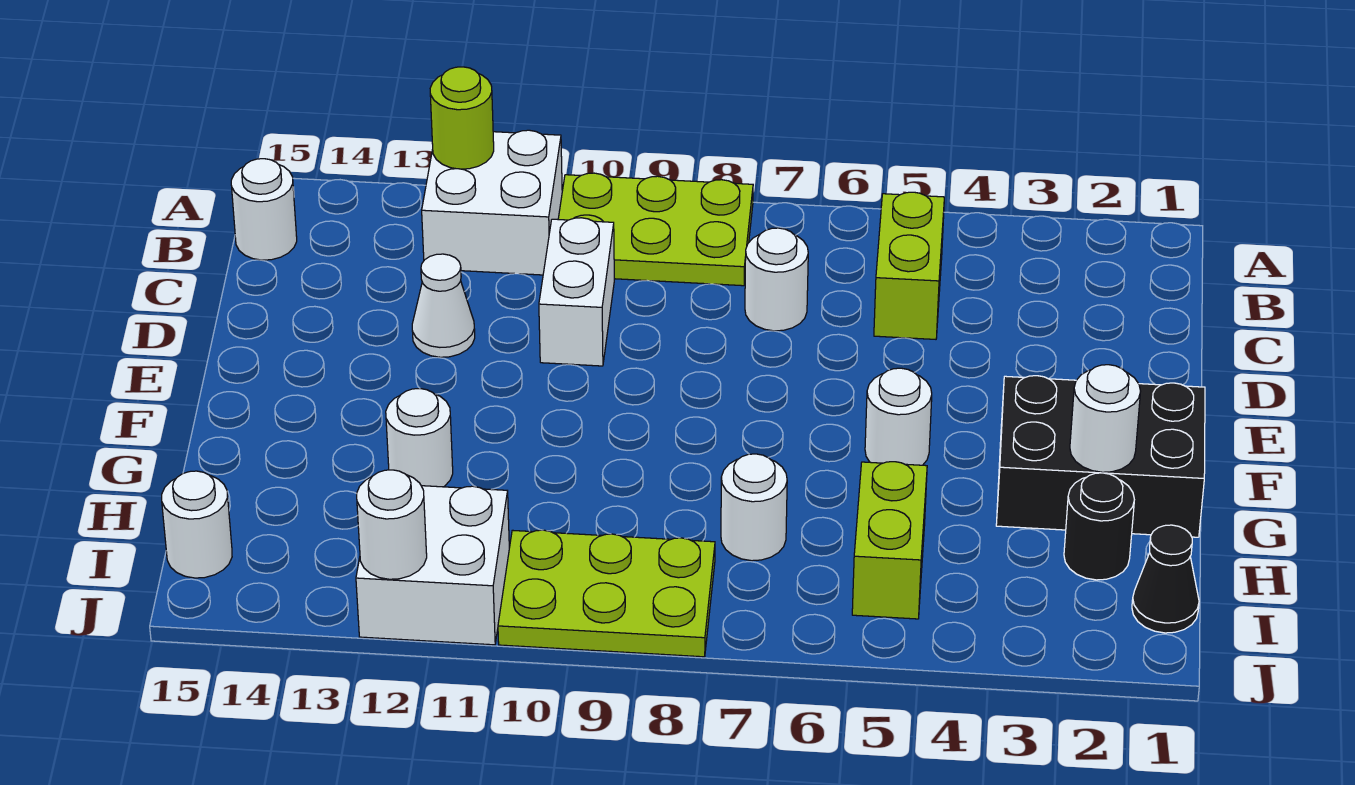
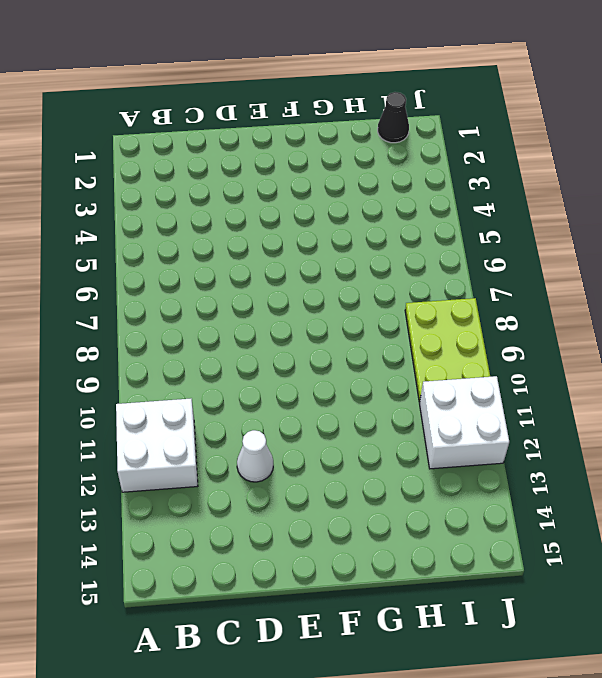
none -> lime 2x3 plate [558,173,753,286]
none -> lime 1x2 brick [874,192,944,339]
none -> white 1x1 round brick [231,159,297,260]

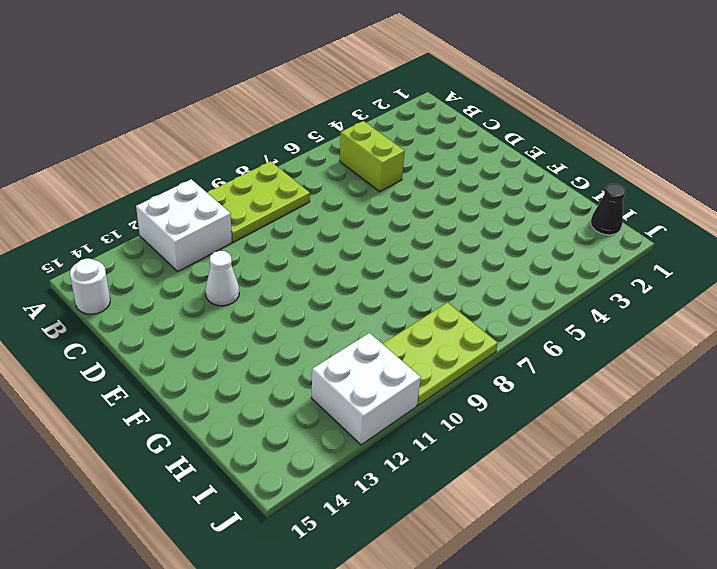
none -> white 1x1 round brick [745,228,808,331]
none -> white 1x2 brick [539,218,614,366]
none -> black 2x3 brick [996,376,1205,537]

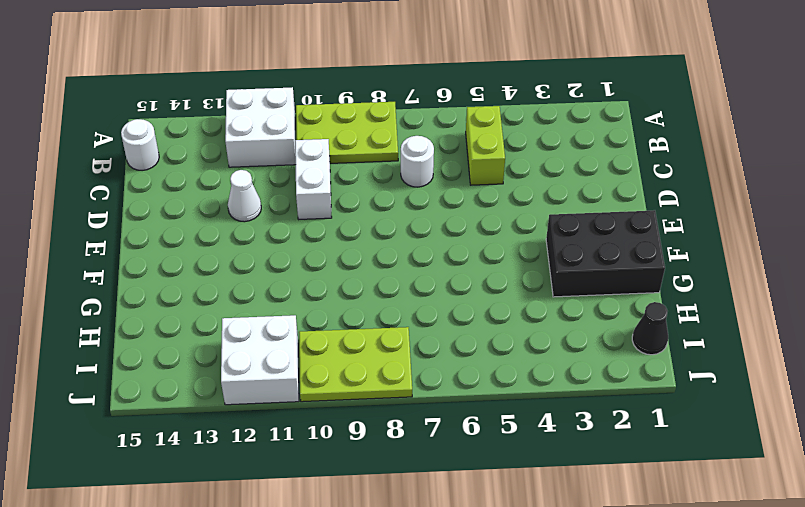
none -> white 1x1 round brick [865,368,932,465]
none -> white 1x1 round brick [386,389,453,487]
none -> black 1x1 round brick [1064,473,1134,580]

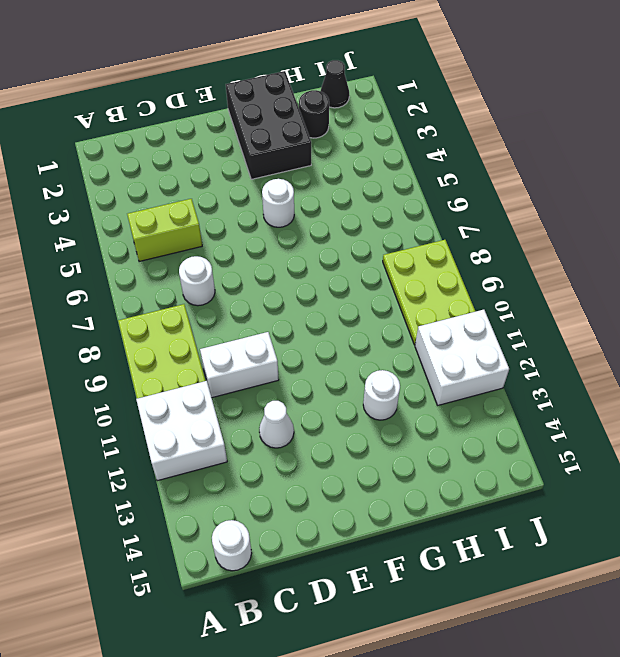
none -> lime 1x2 brick [852,462,927,619]
none -> white 1x1 round brick [721,454,787,561]
none -> white 1x1 round brick [162,471,232,578]

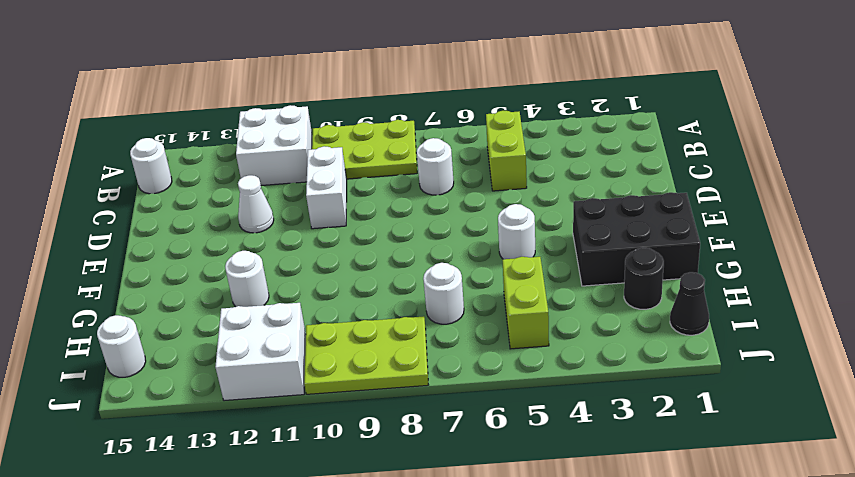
none -> lime 1x1 round brick [430,67,494,169]
none -> white 1x1 round brick [1070,365,1141,472]
none -> white 1x1 round brick [357,470,427,579]

